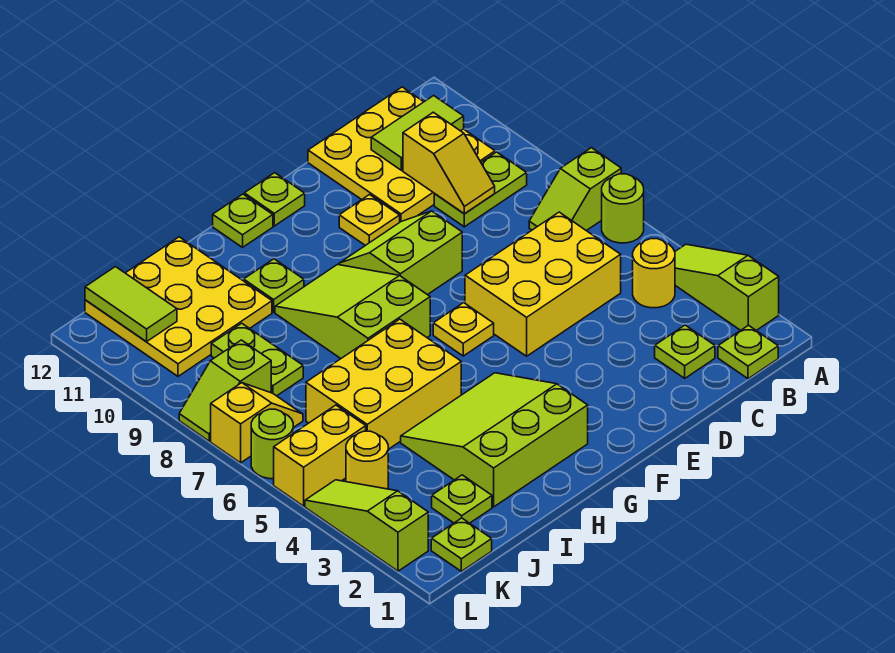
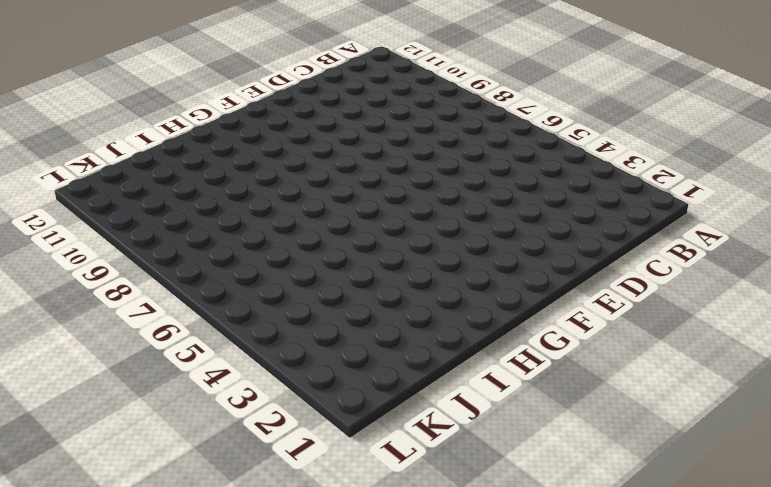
none -> lime 1x3 slope [675,244,779,330]
none -> lime 1x1 round brick [602,174,644,243]
none -> lime 1x2 slope [529,148,621,231]
none -> lime 1x1 plate [718,325,778,379]

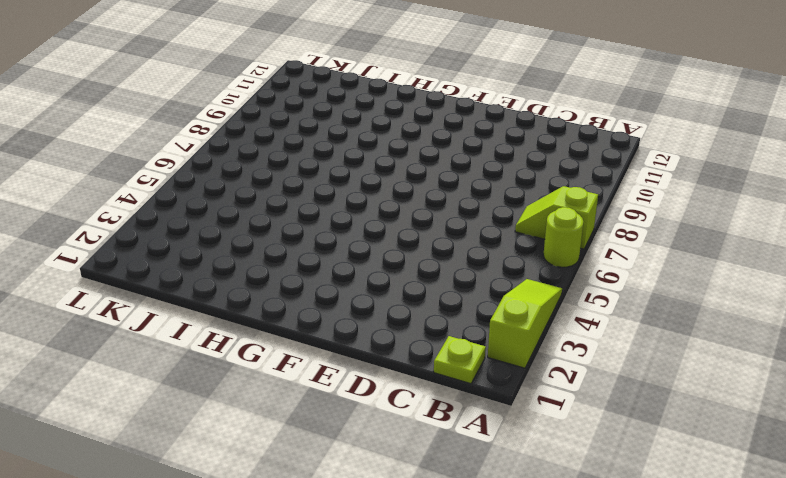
none -> yellow 1x1 round brick [633,239,675,308]
none -> lime 1x2 plate [434,152,527,227]
none -> yellow 3x3 plate [308,87,495,222]
none -> lime 1x1 plate [655,325,715,378]

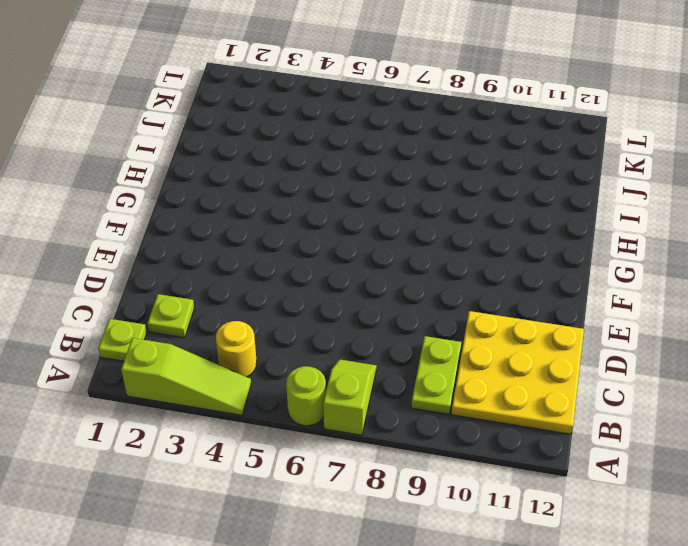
none -> yellow 2x3 brick [465,212,621,356]
none -> lime 2x2 slope [339,211,462,295]
none -> yellow 1x1 plate [339,195,400,246]
none -> yellow 1x1 plate [433,303,494,356]

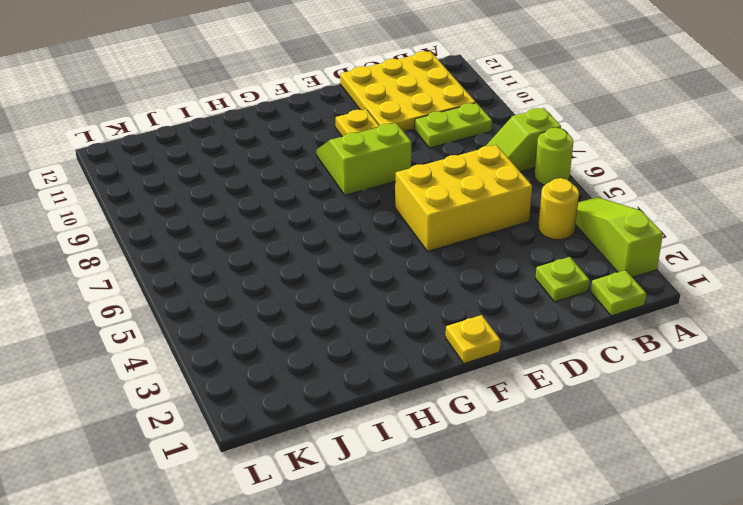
yellow 1x1 plate [446,315,501,363] -> yellow 1x1 plate moved to [433,303,494,356]
none -> lime 1x1 plate [244,173,305,226]
none -> lime 3x3 slope [401,373,588,507]
none -> lime 2x3 slope [275,265,430,358]
none -> lime 1x1 plate [213,194,273,247]

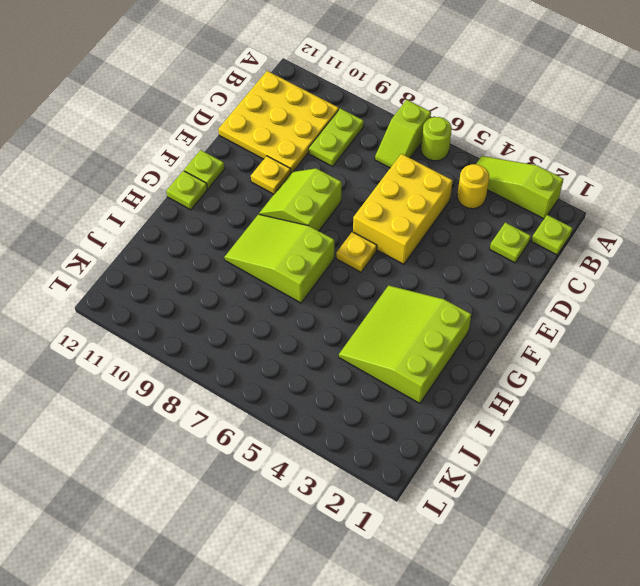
none -> yellow 2x3 brick [306,319,461,449]
none -> lime 1x1 plate [244,259,304,312]
none -> yellow 3x3 plate [85,237,272,376]
none -> lime 1x1 plate [432,475,492,523]

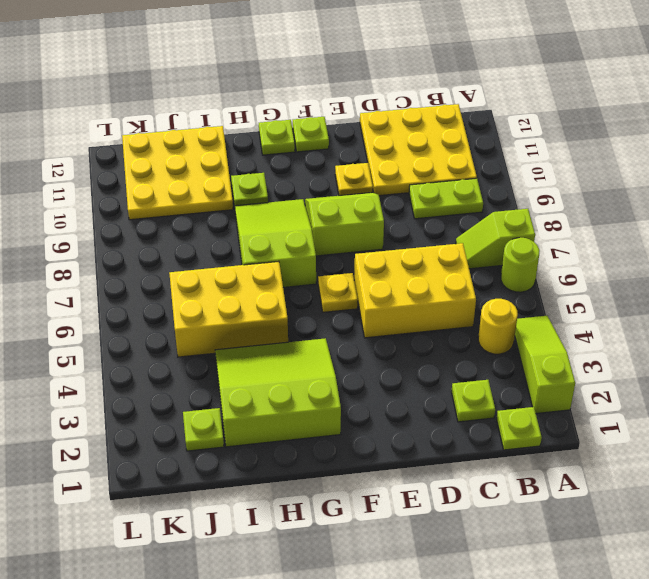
none -> lime 1x2 plate [211,323,303,396]
none -> lime 1x1 plate [431,518,492,571]
none -> yellow 1x1 round brick [346,431,388,489]
none -> yellow 1x2 brick [274,405,366,506]

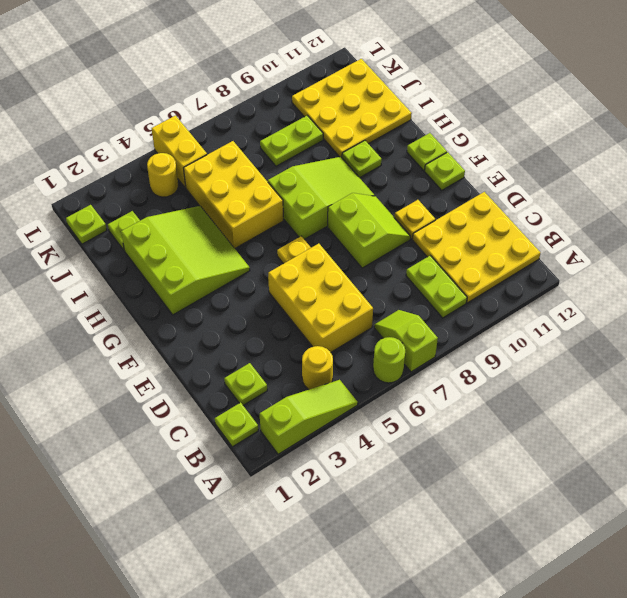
none -> yellow 1x2 slope [211,383,303,463]
none -> lime 1x2 slope [179,340,271,441]
none -> lime 1x3 slope [305,480,428,571]
none -> lime 1x1 round brick [251,409,293,479]

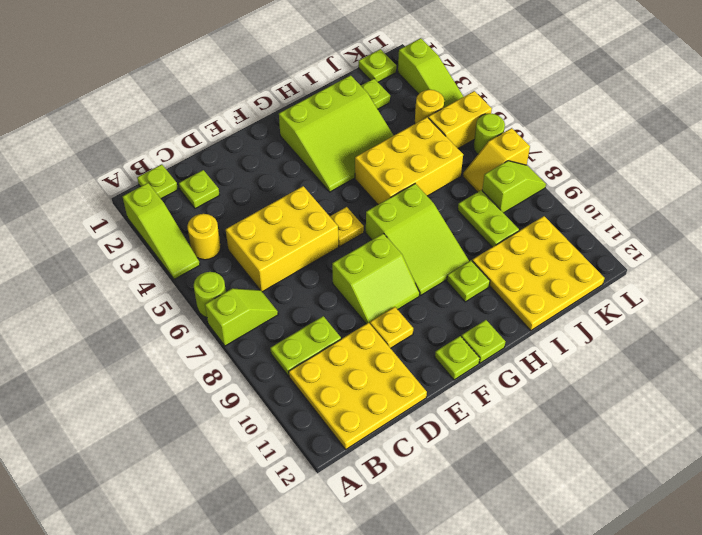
none -> lime 1x2 tile [371,96,464,170]
none -> yellow 1x2 slope [403,112,495,214]
none -> lime 1x2 tile [85,267,177,342]

